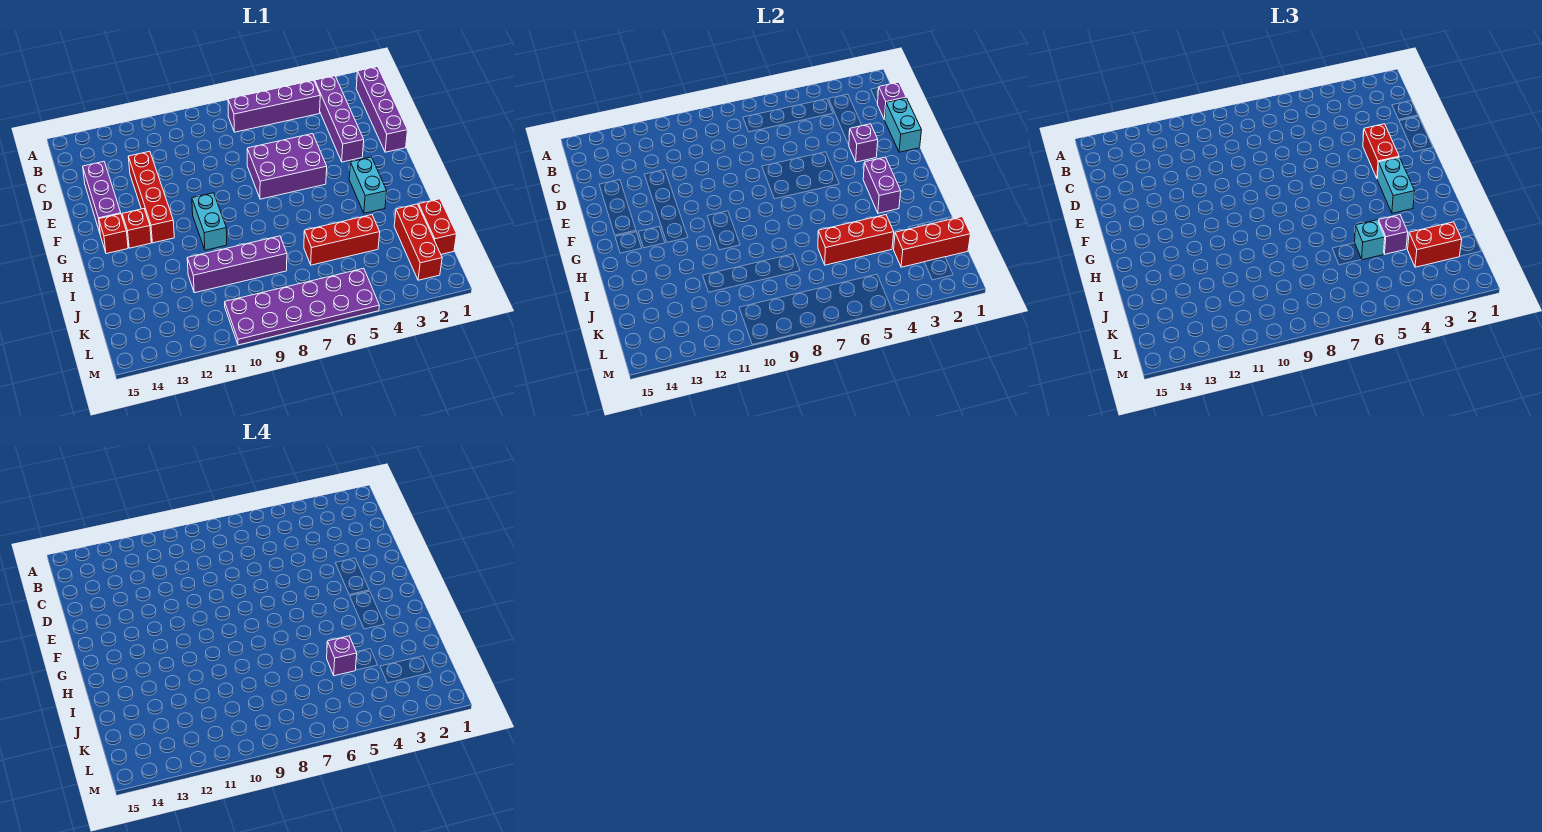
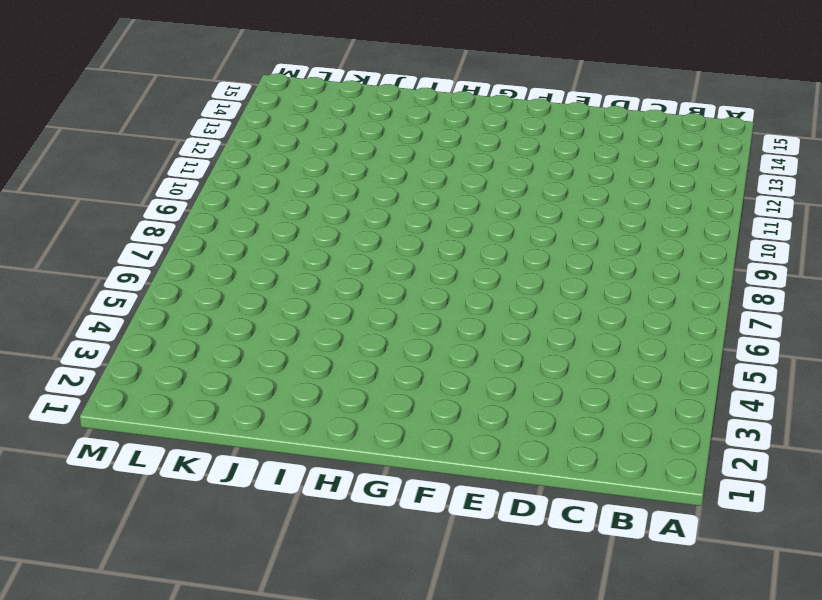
none -> purple 1x4 brick [356,67,407,152]
none -> purple 1x4 brick [315,76,364,162]
none -> purple 1x4 brick [228,80,320,132]

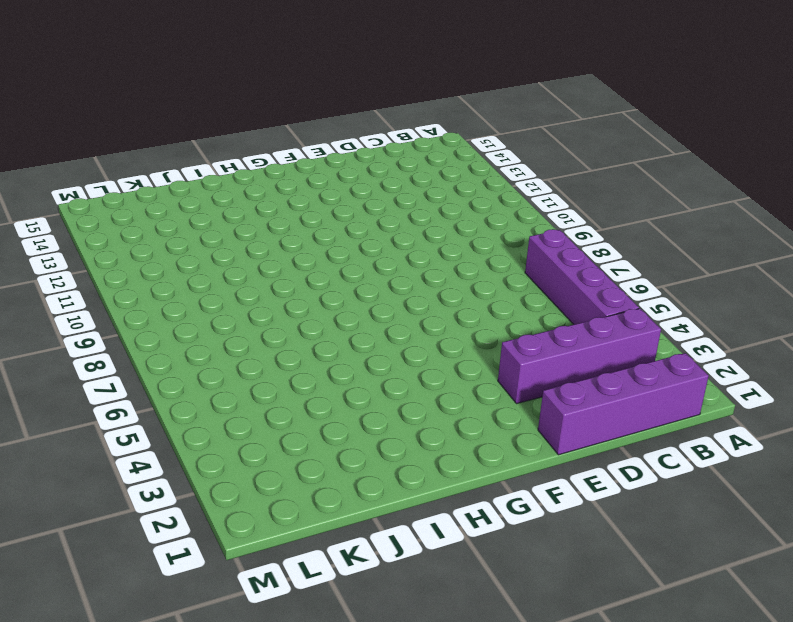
none -> red 1x4 brick [128,151,174,243]
none -> purple 1x3 brick [83,162,121,233]
none -> purple 2x3 brick [247,134,327,199]

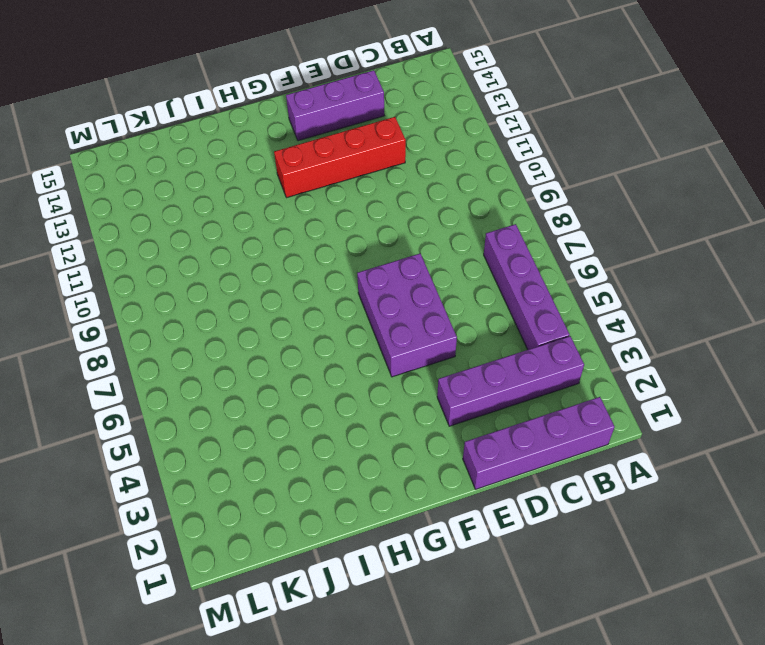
none -> cyan 1x2 brick [349,157,387,213]
none -> cyan 1x2 brick [192,193,227,250]
none -> red 1x1 brick [122,209,151,248]

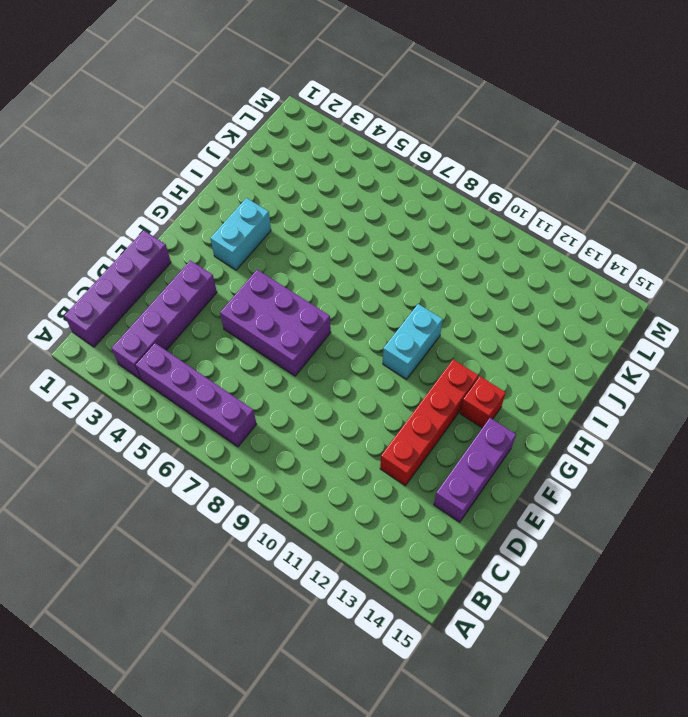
none -> red 1x1 brick [99,214,128,254]
none -> red 1x2 brick [418,199,456,254]
none -> red 1x3 brick [394,204,442,280]

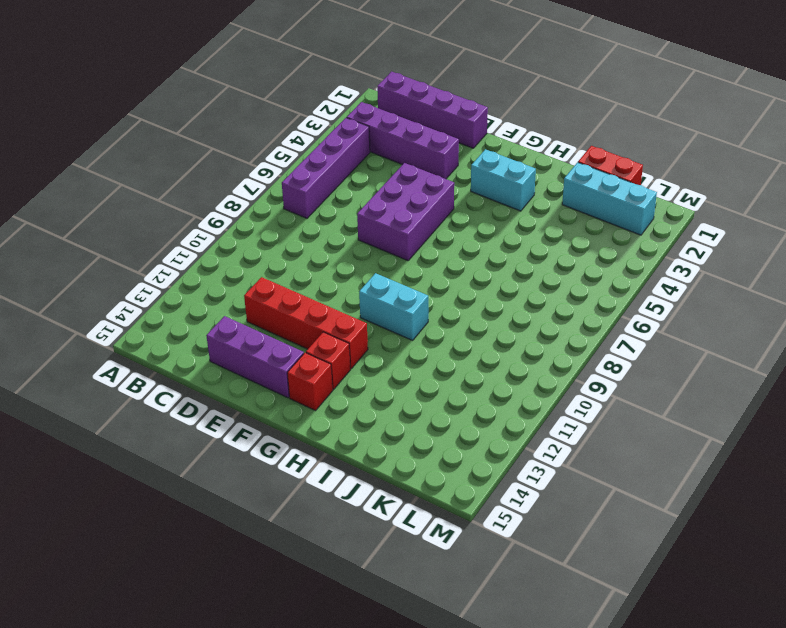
cyan 1x3 brick [562,162,657,235] -> red 1x3 brick [394,204,442,280]
none -> red 1x3 brick [304,215,380,265]
none -> purple 1x4 brick [187,236,287,293]
none -> purple 2x6 plate [225,268,379,345]

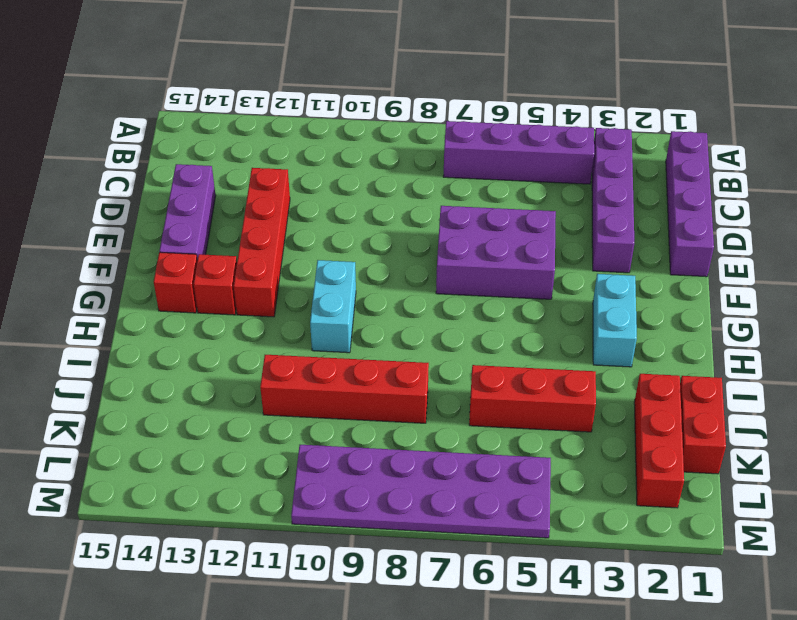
red 1x4 brick [260,355,429,423] -> purple 1x4 brick [187,236,287,293]
none -> purple 1x1 brick [877,82,906,120]
none -> cyan 1x2 brick [885,98,921,152]
none -> purple 1x1 brick [849,124,878,162]

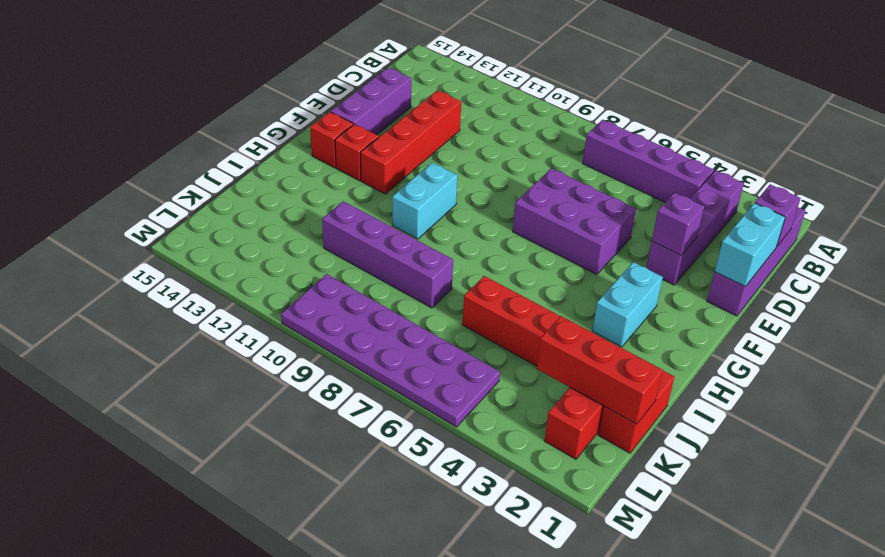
none -> purple 1x2 brick [863,157,901,213]
none -> red 1x3 brick [818,215,894,265]
none -> red 1x2 brick [1363,124,1399,178]

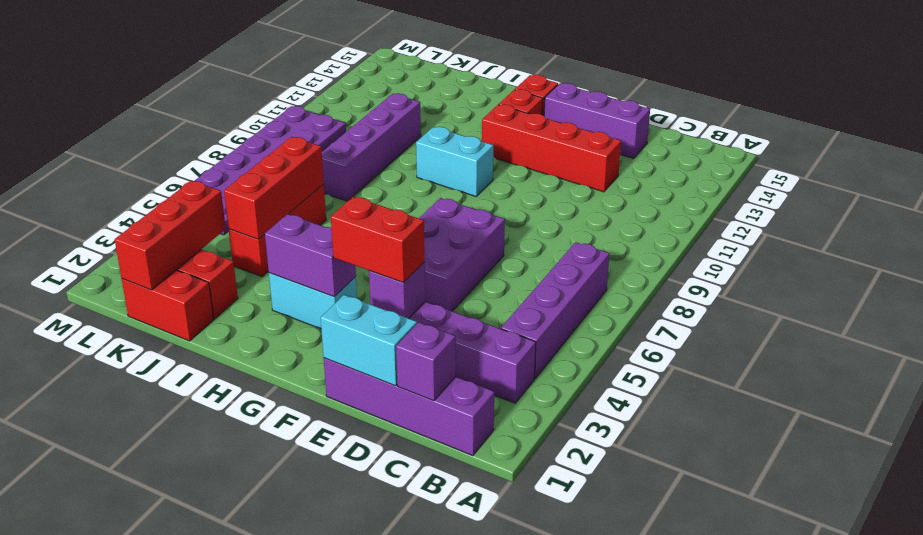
none -> cyan 1x2 brick [1377,157,1415,213]
none -> purple 1x1 brick [1378,215,1408,254]
none -> cyan 1x1 brick [1355,220,1385,260]

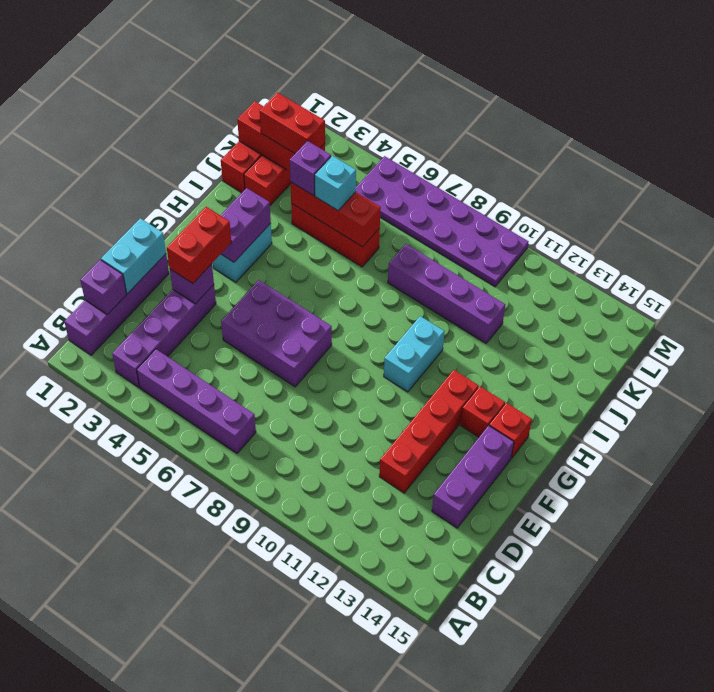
none -> cyan 1x2 brick [1377,157,1415,213]
none -> purple 1x1 brick [327,636,357,676]

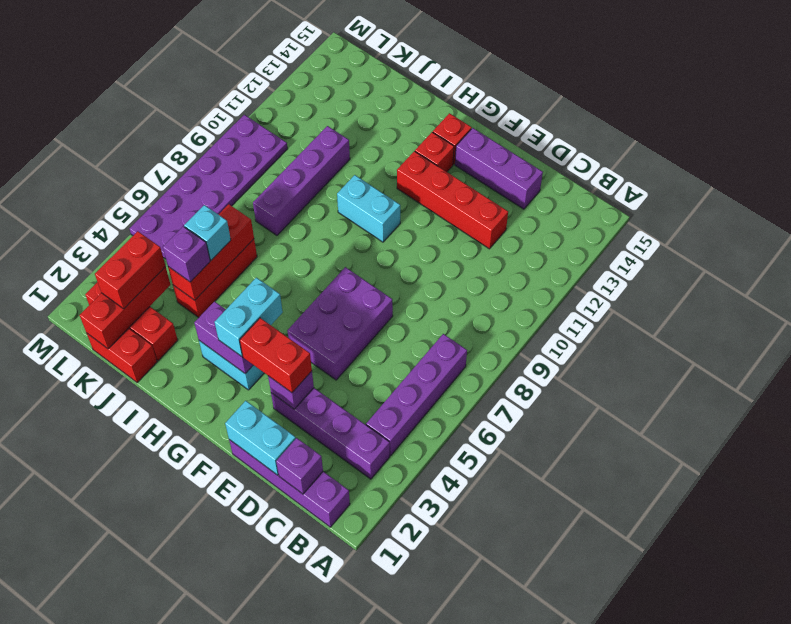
cyan 1x2 brick [215,278,283,357] -> cyan 1x2 brick turned to [1377,157,1415,213]
none -> purple 1x1 brick [327,636,357,676]

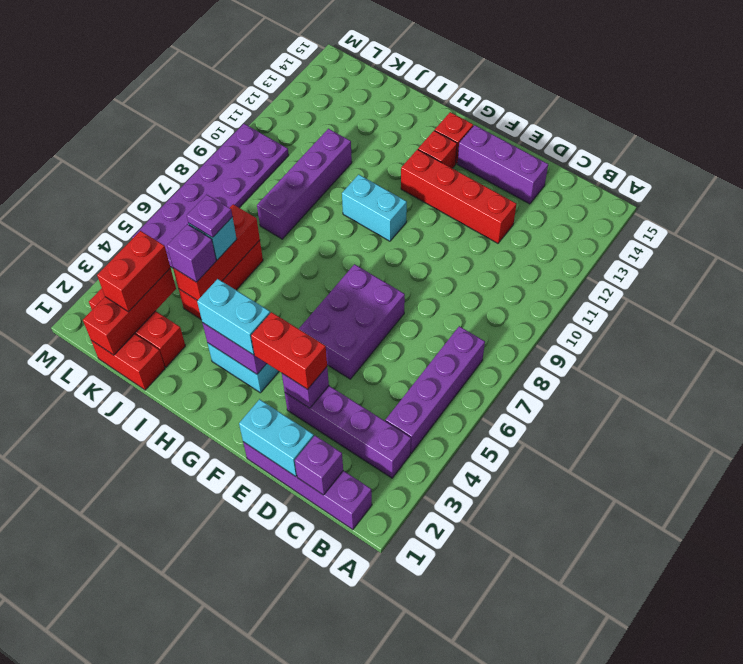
purple 1x1 plate [187,195,233,238] -> purple 1x1 brick [327,636,357,676]

